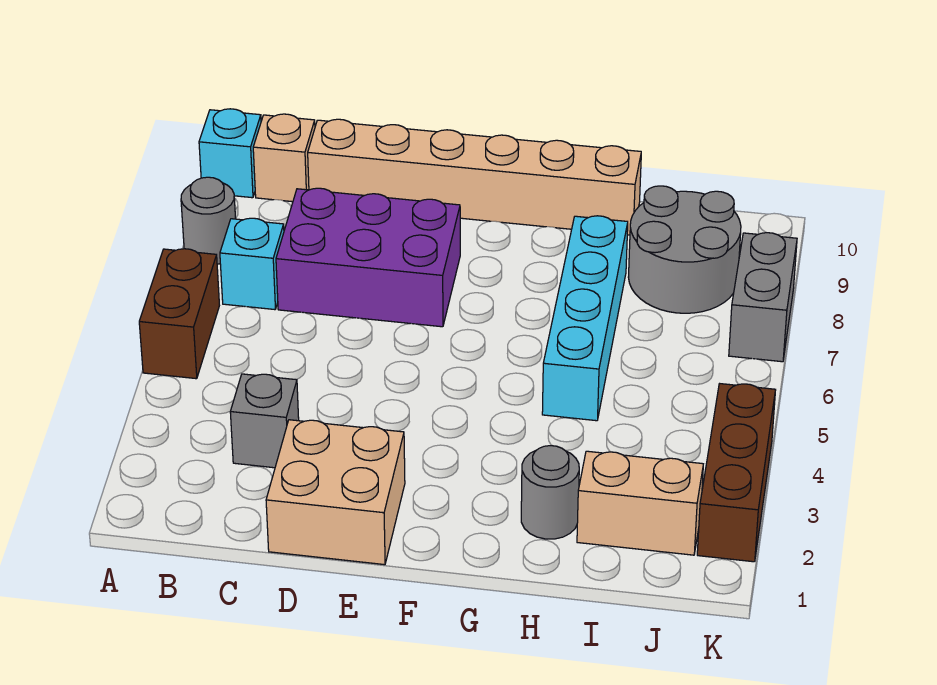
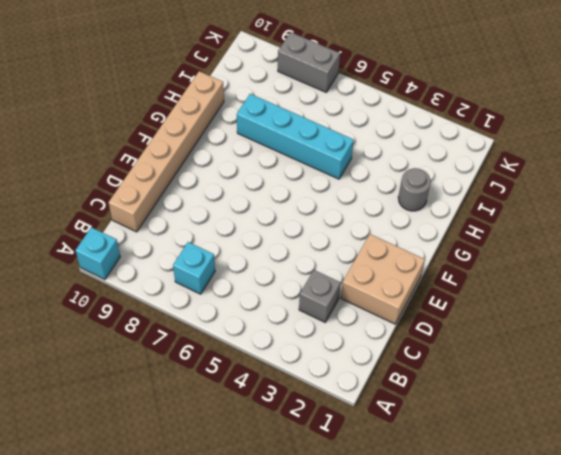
none -> brown 1x2 brick [139,249,219,379]
none -> grey 1x1 round brick [181,177,236,264]
none -> tan 1x1 brick [253,114,315,202]

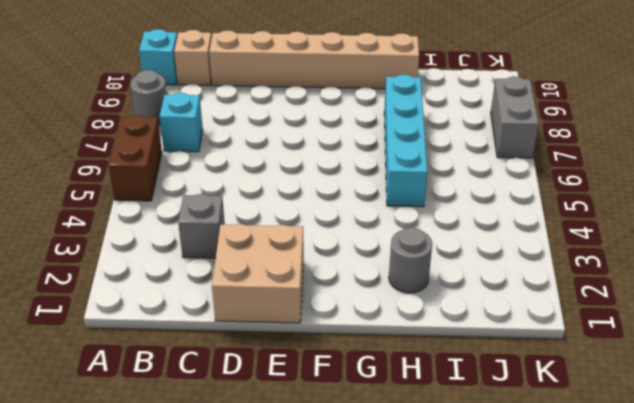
none -> purple 2x3 brick [276,188,460,327]
none -> tan 1x2 brick [577,451,703,555]
none -> grey 2x2 round brick [628,186,741,313]

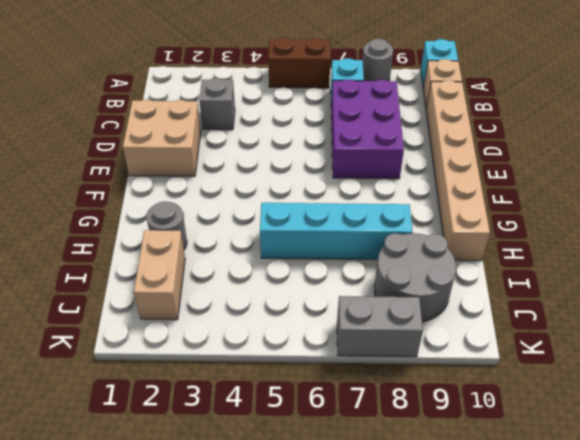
none -> brown 1x3 brick [697,384,775,562]

